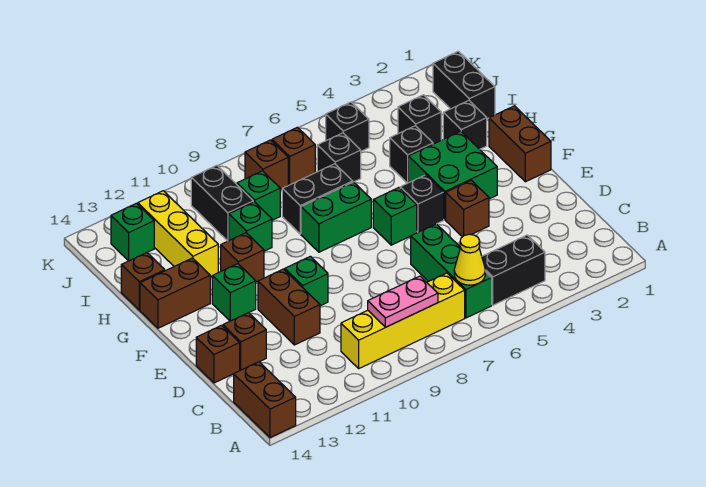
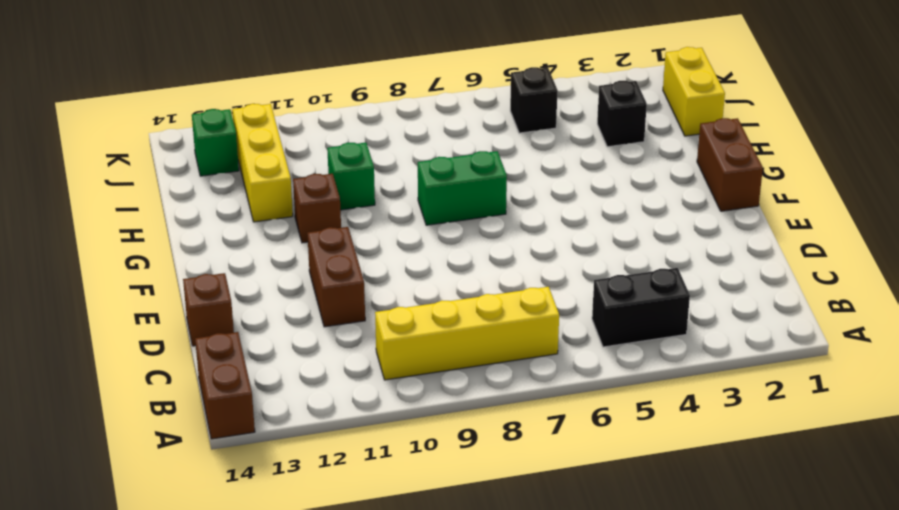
yellow 1x2 brick [663,47,725,136] -> black 1x2 brick [433,51,495,119]
none -> green 1x3 brick [411,224,492,318]
none -> brown 1x1 brick [223,313,266,370]
none -> brown 1x1 brick [446,180,489,237]
none -> green 1x1 brick [285,256,328,306]

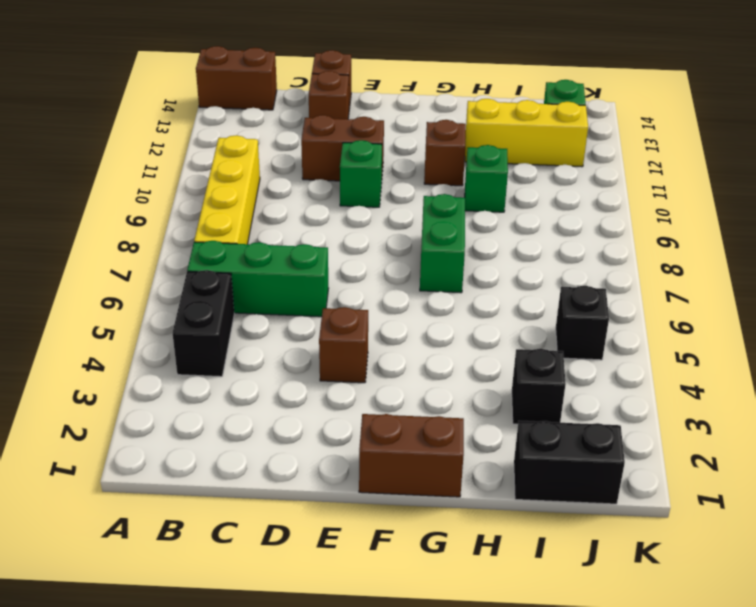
none -> green 2x2 brick [408,131,497,220]
none -> black 1x1 brick [400,175,444,232]
none -> green 1x1 brick [373,188,417,245]
none -> green 1x1 brick [212,264,256,321]

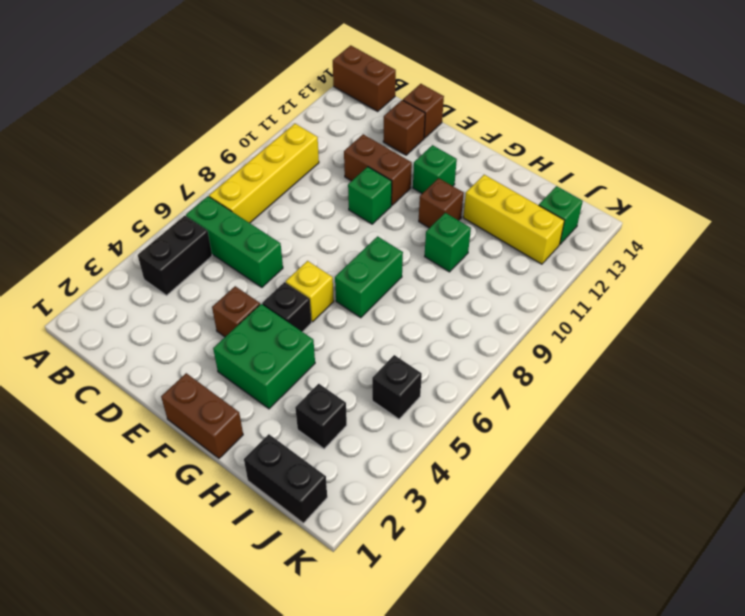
yellow 1x1 brick [286,261,334,322] -> green 1x1 brick [373,188,417,245]
none -> brown 1x2 brick [140,258,210,328]
none -> black 1x1 brick [443,100,487,149]
none -> black 1x1 brick [390,126,433,183]
none -> black 1x2 brick [282,164,353,234]

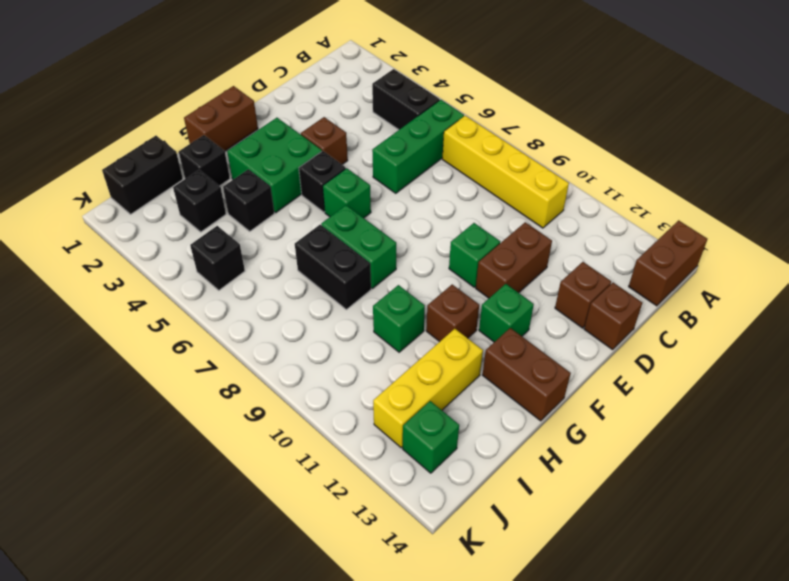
none -> brown 1x1 brick [121,253,165,310]
none -> black 1x1 brick [317,133,361,182]
none -> green 1x1 brick [237,171,280,220]
none -> black 1x2 brick [191,165,253,241]

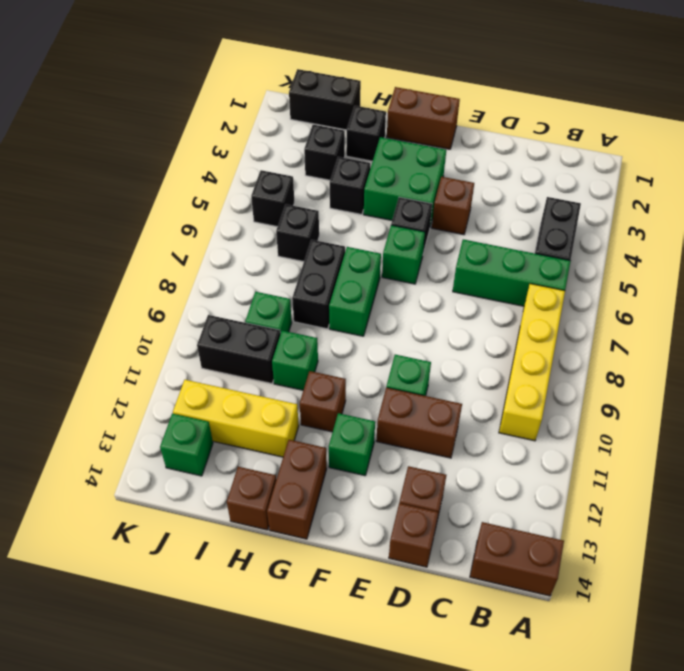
none -> brown 1x1 brick [272,127,315,185]
none -> brown 1x1 brick [245,140,288,190]
none -> yellow 1x1 cone [454,234,485,285]
none -> pink 1x2 plate [368,276,438,327]

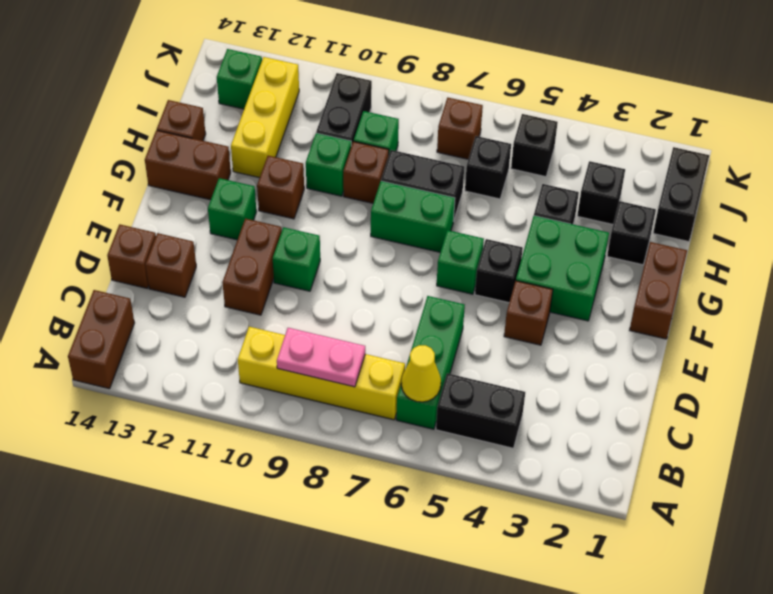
brown 1x1 brick [343,141,389,203] -> brown 1x1 brick moved to [245,140,288,190]

